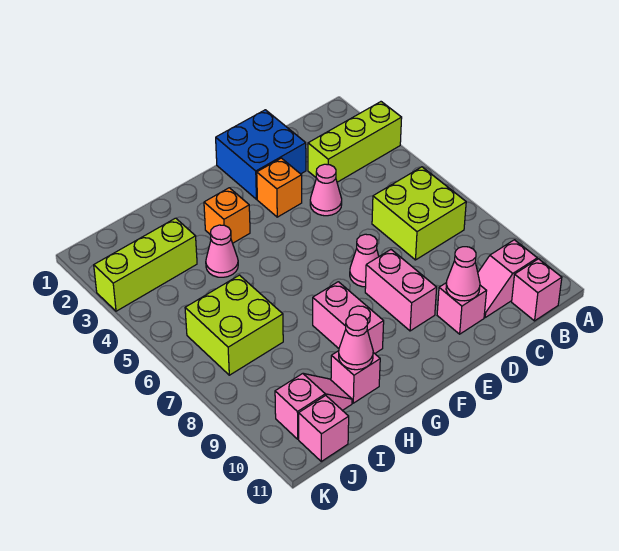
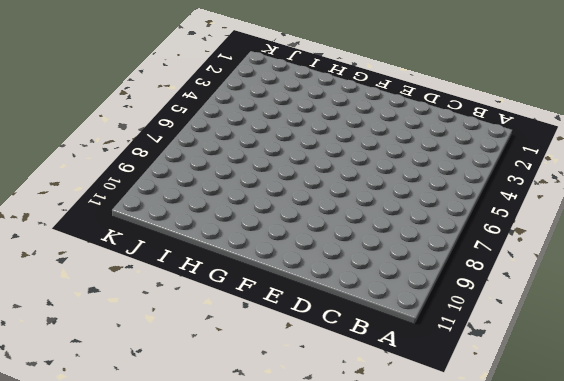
none -> lime 1x3 brick [308,102,402,182]
none -> lime 2x2 brick [372,167,466,260]
none -> pink 1x2 slope [478,240,537,317]

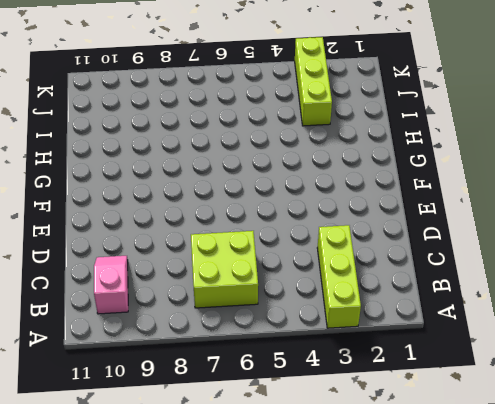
none -> pink 1x1 brick [512,259,562,321]
none -> blue 2x2 brick [216,110,306,199]
none -> pink 1x1 cone [310,164,342,216]

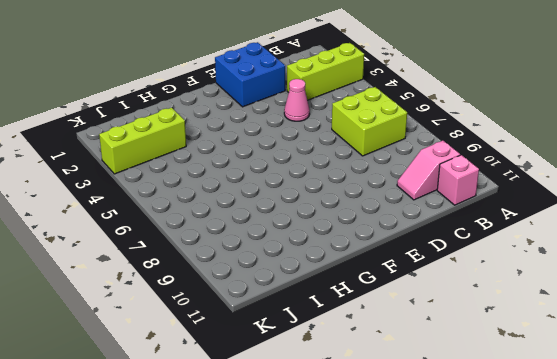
none -> pink 1x1 brick [437,283,486,334]
none -> orange 1x1 brick [257,158,302,217]
none -> pink 1x1 cone [350,234,379,287]

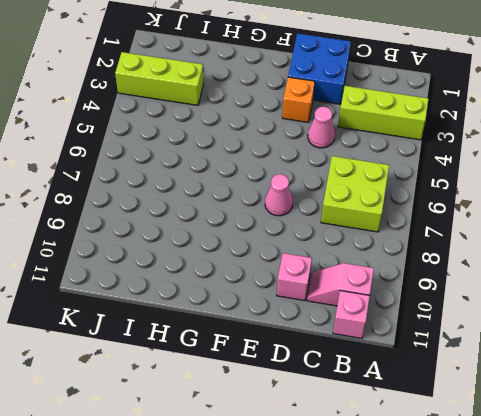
none -> pink 1x2 brick [365,250,437,331]
none -> orange 1x1 brick [204,188,250,243]
none -> pink 1x2 brick [313,282,384,353]

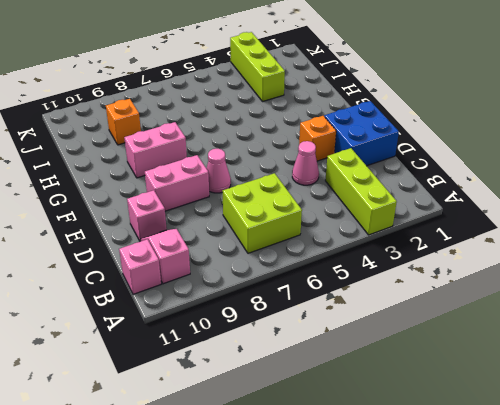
orange 1x1 brick [106,99,141,145] -> orange 1x1 brick moved to [204,188,250,243]
none -> pink 1x1 cone [206,225,238,277]
none -> pink 1x1 brick [331,351,380,403]
none -> lime 2x2 brick [185,275,283,375]

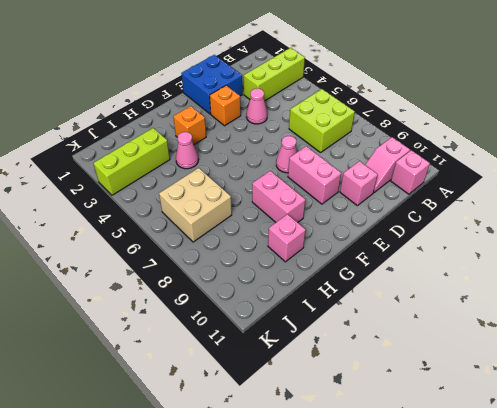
tan 2x2 brick [159,168,232,242] -> lime 2x2 brick [185,275,283,375]
none -> pink 1x2 slope [275,373,352,439]
none -> pink 1x1 brick [299,395,349,461]
none -> pink 1x1 cone [446,247,480,301]

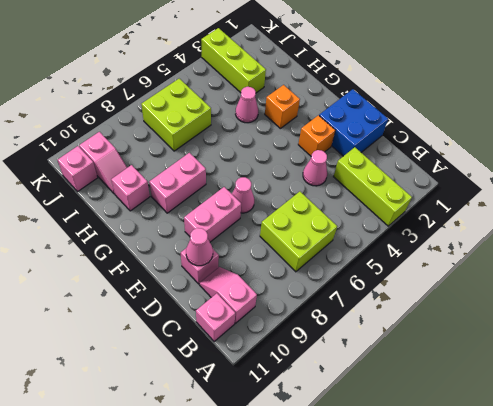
none -> pink 1x1 cone [339,314,373,370]

